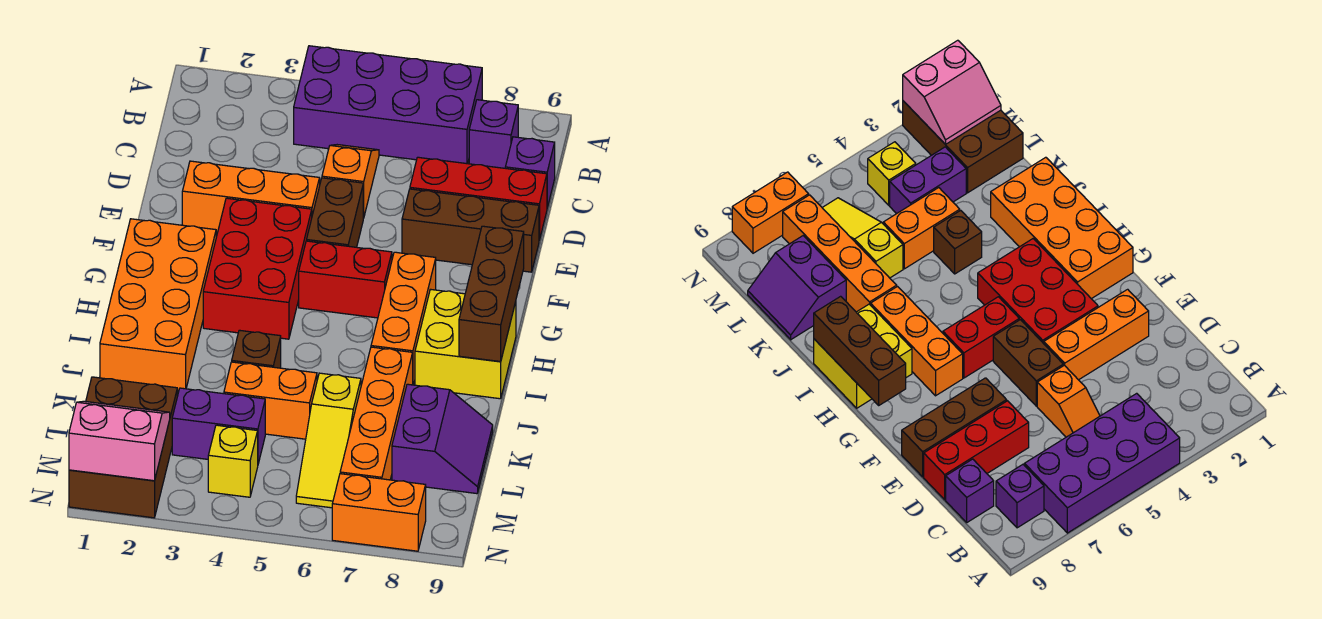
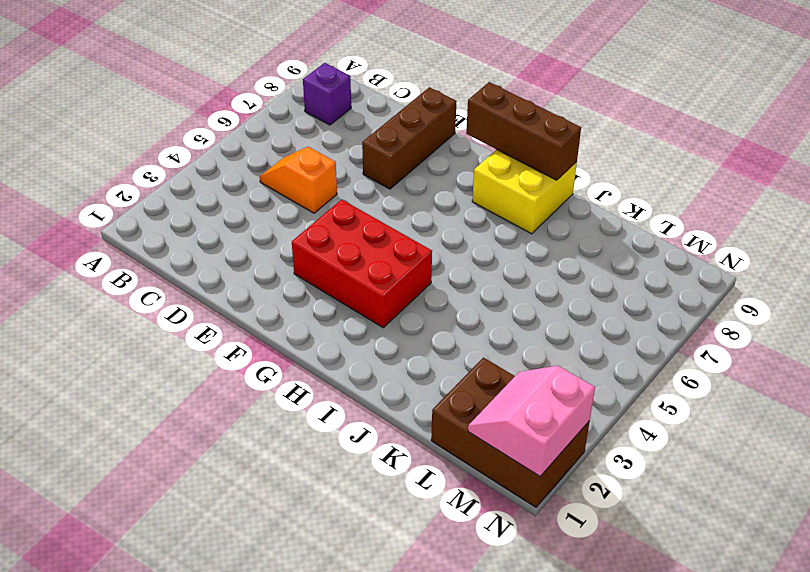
none -> purple 2x4 brick [294,46,482,164]
none -> purple 1x1 brick [505,137,555,208]
none -> red 1x3 brick [410,157,547,240]

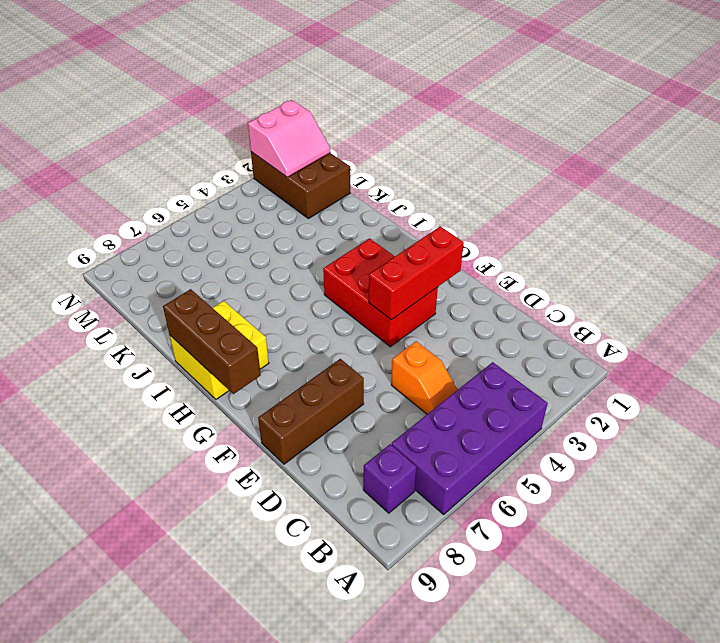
red 1x3 brick [369,226,464,320] -> red 1x3 brick moved to [410,157,547,240]
none -> purple 1x1 brick [505,137,555,208]
none -> orange 1x3 brick [182,161,320,232]
none -> brown 1x2 brick [307,178,363,247]

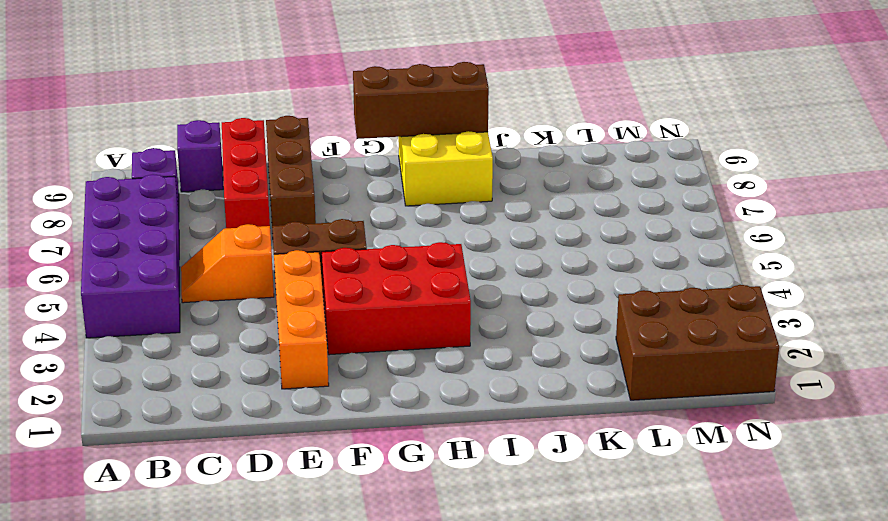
none -> orange 2x4 brick [100,219,216,390]
none -> red 1x2 brick [299,241,392,318]
none -> orange 1x3 brick [371,252,436,385]

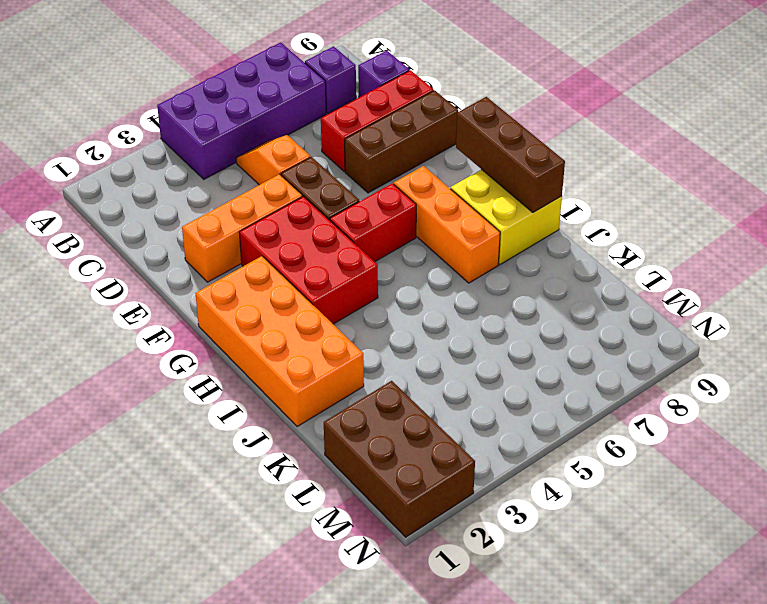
none -> brown 1x1 brick [232,330,281,368]
none -> orange 1x4 brick [340,347,413,480]
none -> orange 1x2 brick [224,362,317,439]

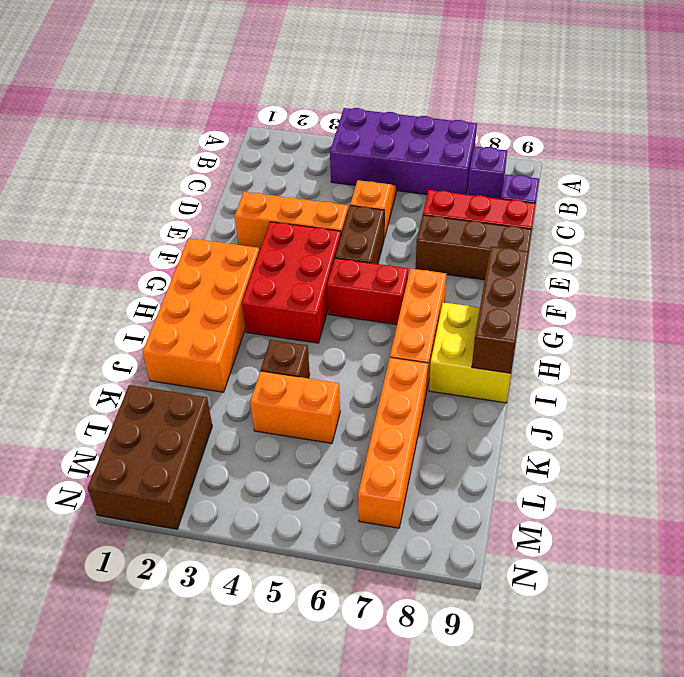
none -> yellow 1x3 slope [296,373,361,508]
none -> purple 2x2 slope [392,384,493,494]
none -> purple 1x2 brick [172,388,265,464]

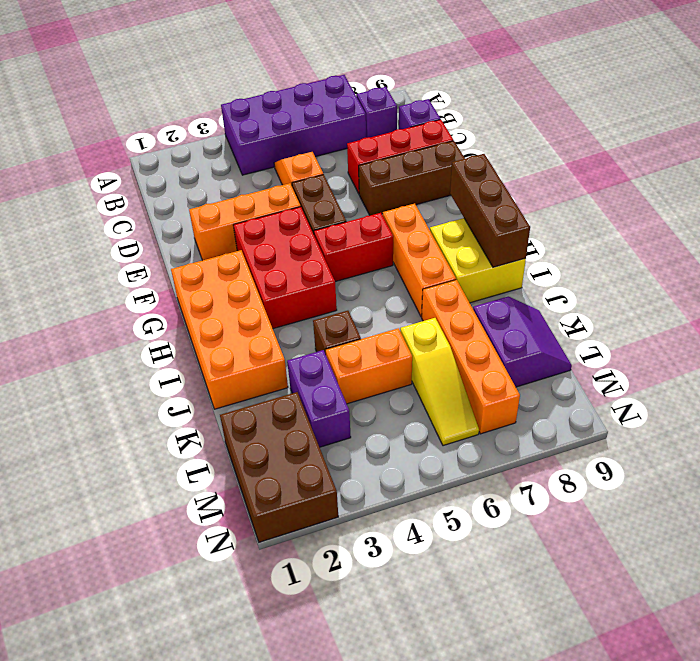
purple 1x2 brick [287,350,351,447] -> purple 1x2 brick turned to [172,388,265,464]
none -> yellow 1x1 brick [208,425,258,497]
none -> orange 1x2 brick [332,474,426,551]
none -> pink 2x2 slope [69,401,170,481]

